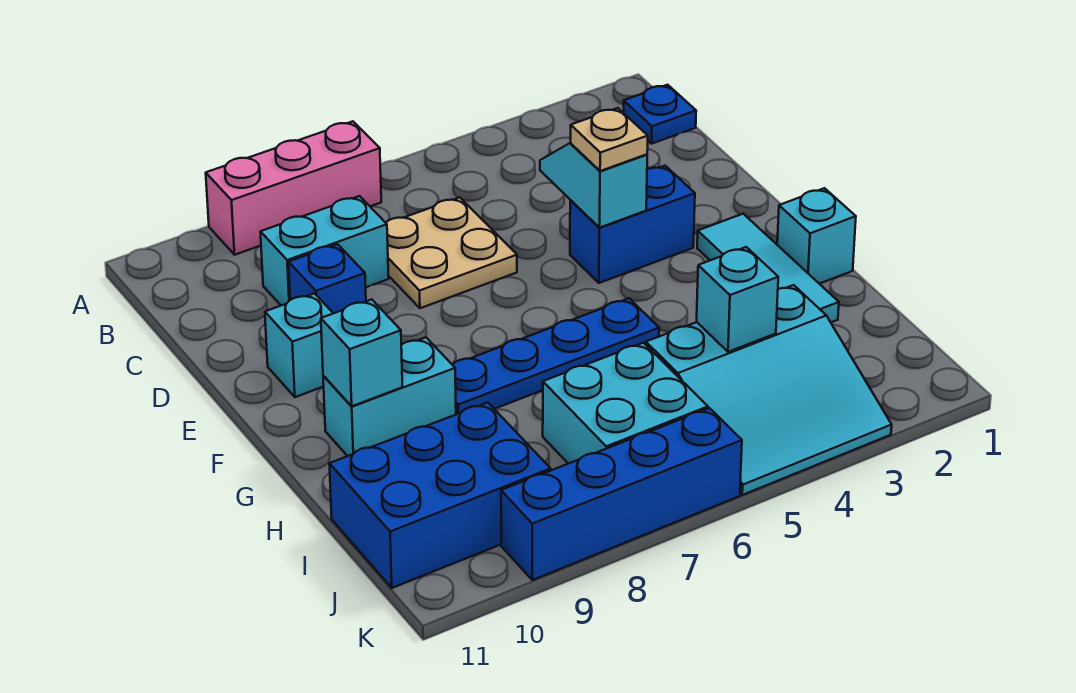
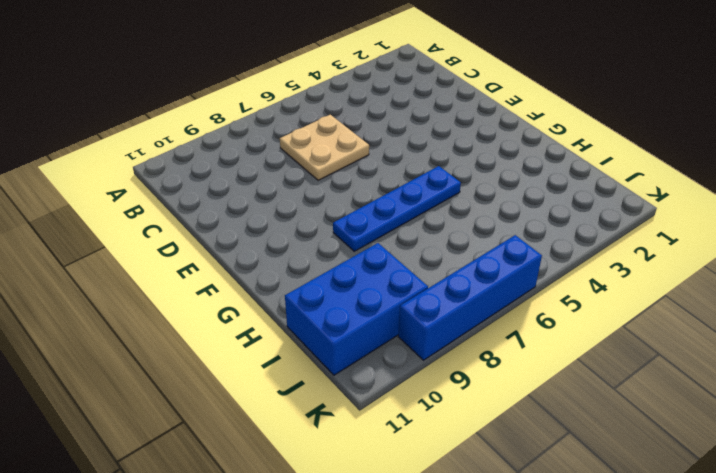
none -> pink 1x3 brick [206,121,381,255]
none -> blue 1x1 plate [623,85,696,144]
none -> cyan 1x2 brick [260,196,389,305]

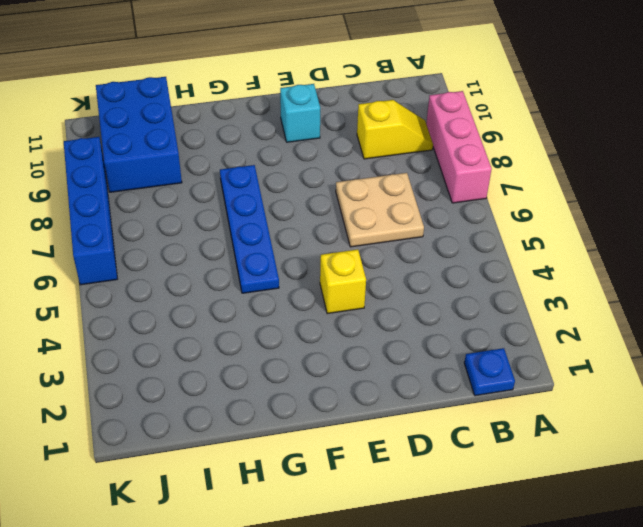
yellow 1x2 slope [357,100,433,159] -> cyan 1x2 brick [260,196,389,305]
yellow 1x1 brick [320,249,366,314] -> blue 1x2 brick [570,166,695,283]
none -> blue 1x1 brick [289,244,366,313]
none -> cyan 1x3 tile [697,214,839,322]
none -> cyan 1x1 brick [777,188,856,284]

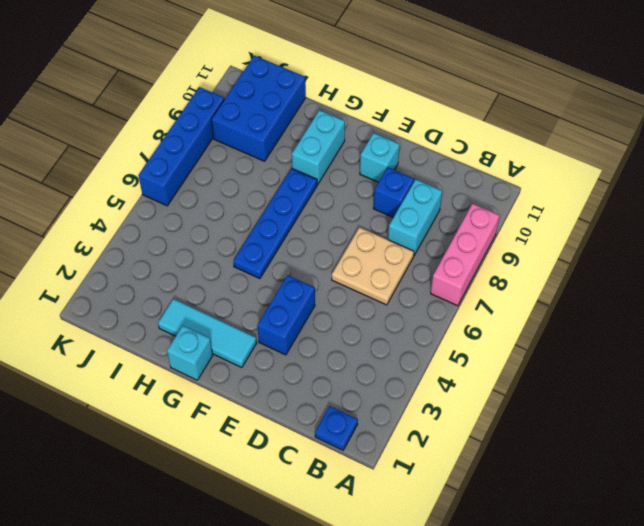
none -> cyan 3x3 slope [646,285,892,495]
none -> cyan 2x2 brick [543,343,708,464]
none -> cyan 1x2 slope [540,143,647,228]

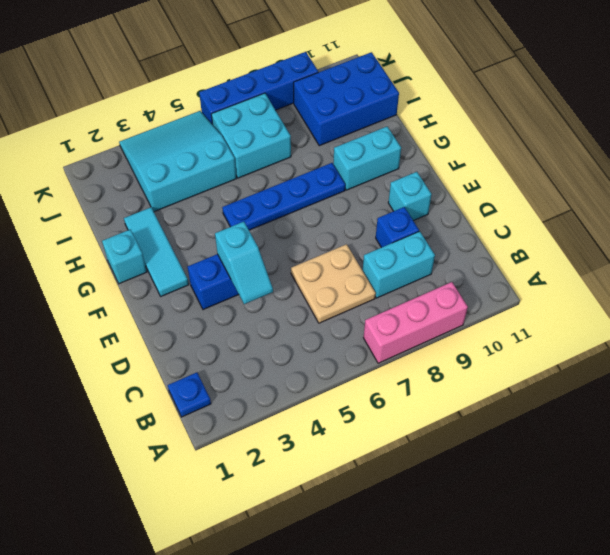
none -> cyan 1x1 brick [321,299,402,406]
none -> cyan 1x1 brick [697,247,778,352]
none -> tan 1x1 plate [571,108,648,171]

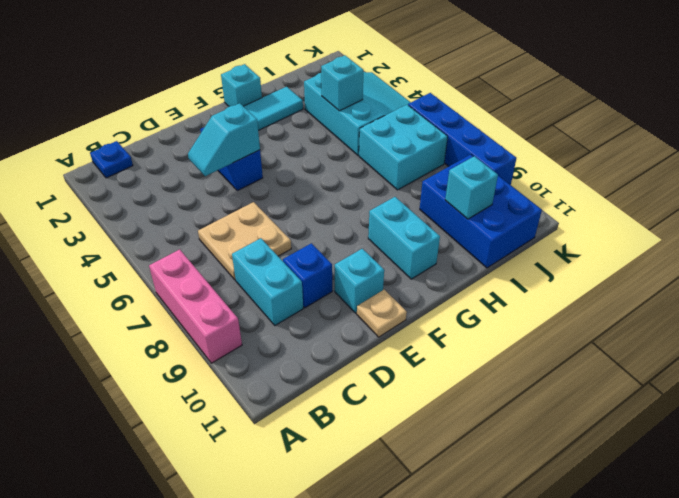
tan 1x1 plate [357,290,407,337] -> tan 1x1 plate moved to [571,108,648,171]
cyan 1x1 brick [445,156,498,219] -> cyan 1x1 brick moved to [321,299,402,406]
none -> blue 1x4 plate [453,298,659,414]

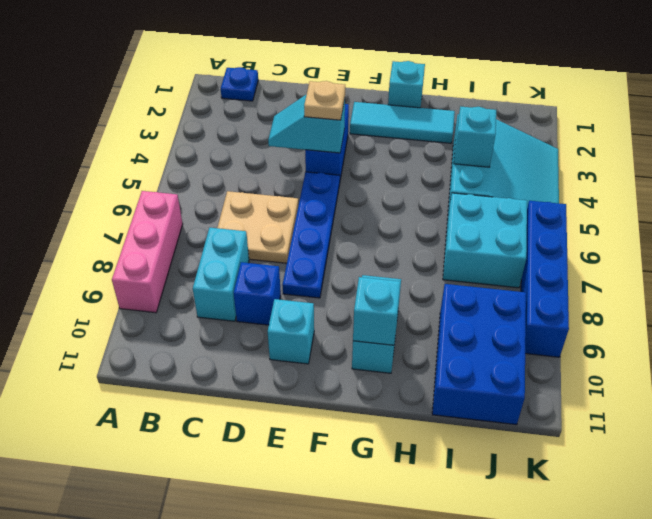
blue 1x4 plate [282,172,340,298] -> blue 1x4 plate moved to [453,298,659,414]

